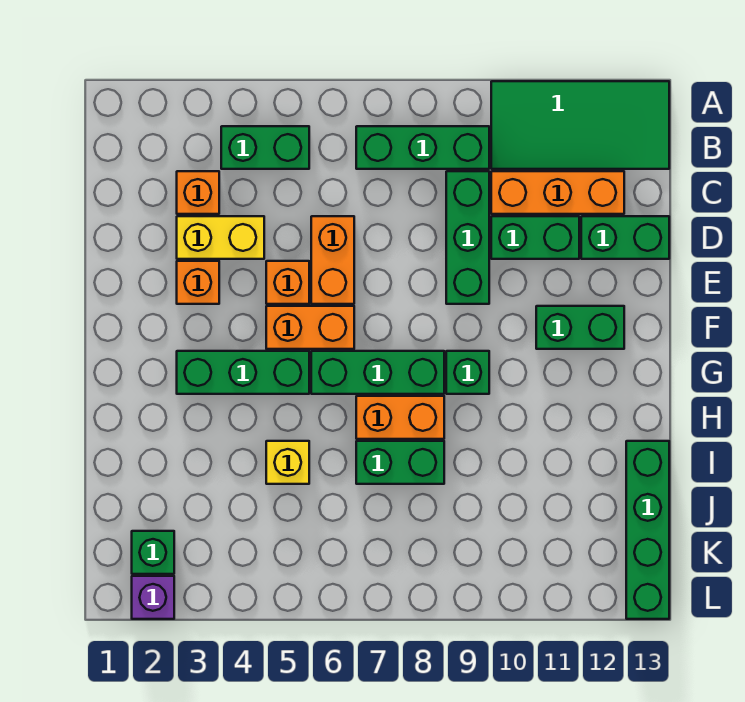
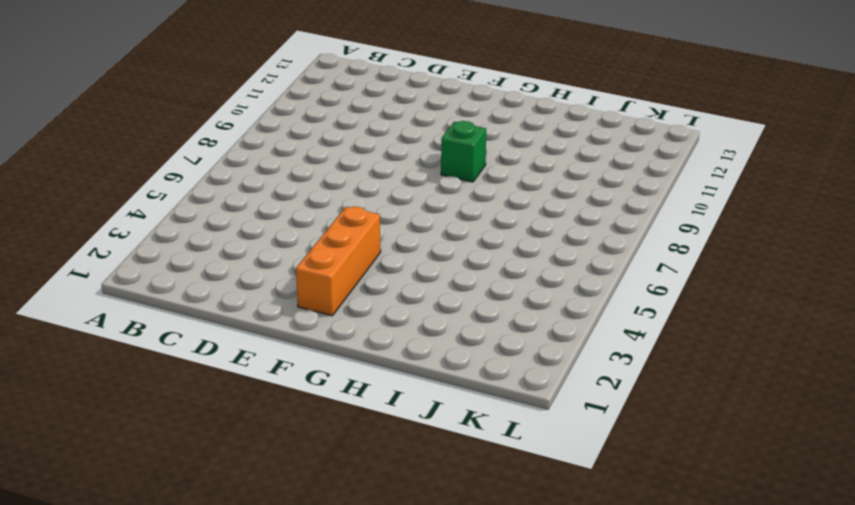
orange 1x3 brick [296,207,381,316] -> orange 1x3 brick moved to [491,171,624,214]
none -> green 2x4 tile [491,81,669,169]
none -> green 1x2 brick [221,126,309,169]
none -> green 1x3 brick [356,126,489,169]

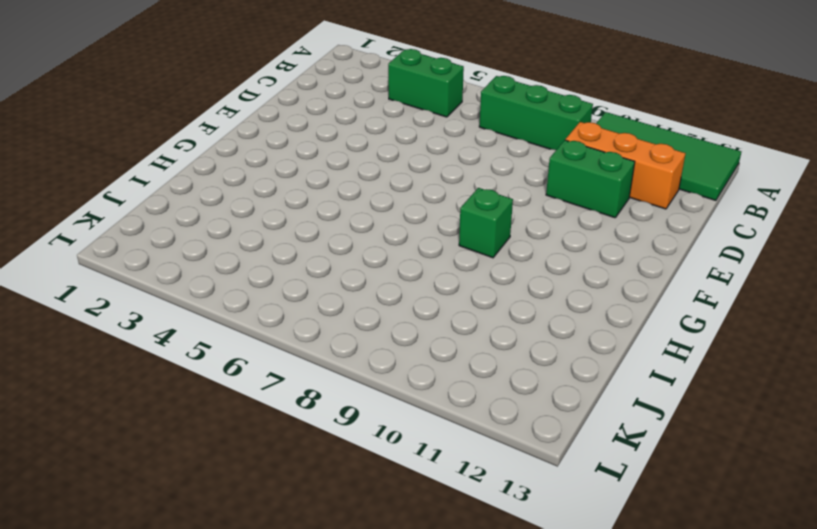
none -> orange 1x1 brick [177,171,219,214]
none -> green 1x3 brick [446,171,489,304]
none -> yellow 1x2 brick [177,216,264,259]

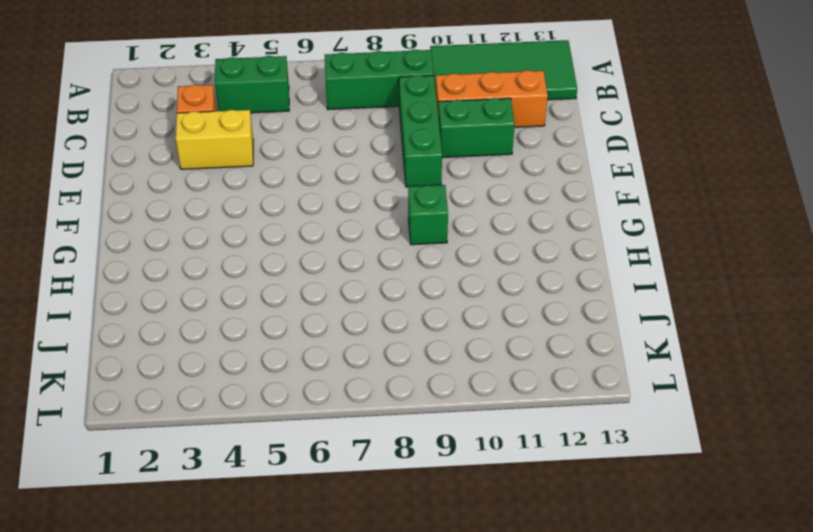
none -> orange 1x2 brick [311,216,354,304]
none -> green 1x2 brick [581,216,669,259]
none -> orange 1x1 brick [177,261,219,304]

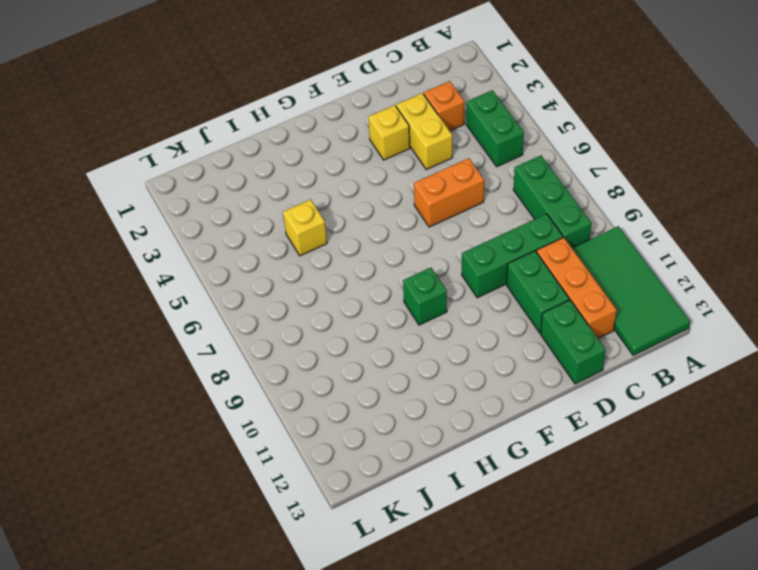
yellow 1x1 brick [368,105,410,160] -> orange 1x1 brick [177,261,219,304]
none -> orange 1x1 brick [266,261,309,304]
none -> orange 1x2 brick [266,306,354,349]
none -> green 1x2 brick [536,306,624,349]

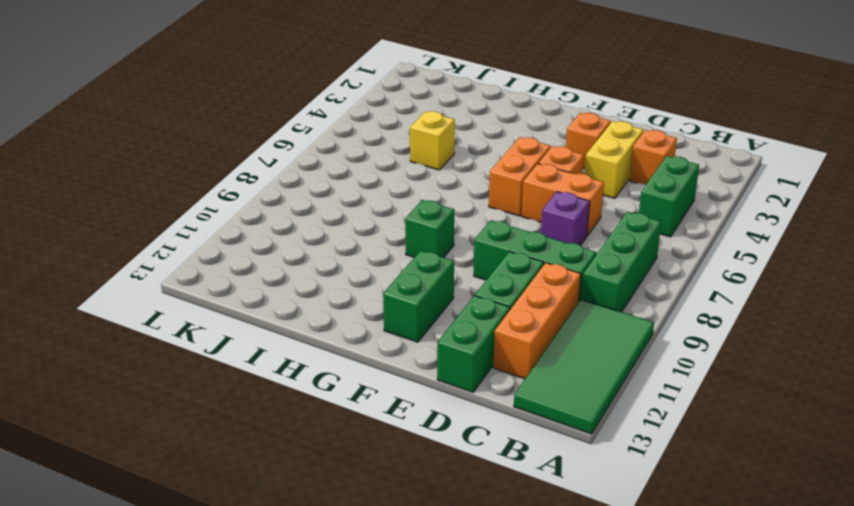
purple 1x1 brick [541,192,590,246] -> purple 1x1 brick moved to [132,576,174,619]
none -> green 1x3 brick [177,351,309,394]
none -> green 1x3 brick [311,351,444,394]
none -> orange 1x2 brick [356,396,444,439]

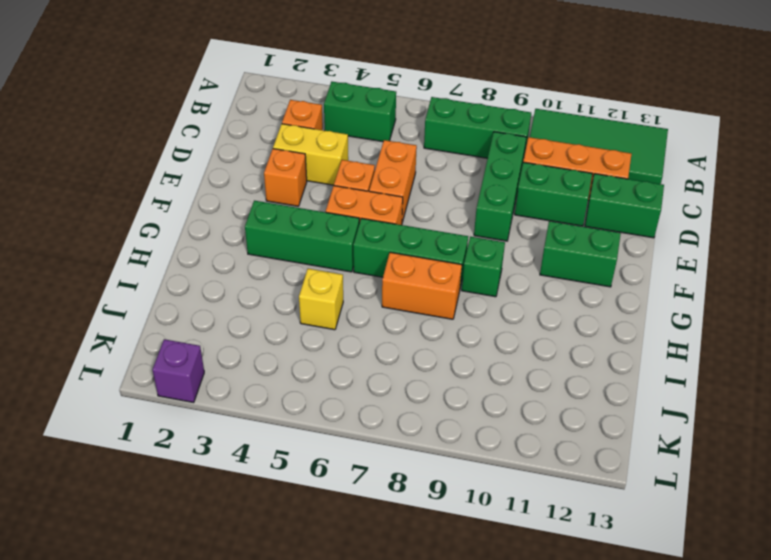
none -> green 1x2 brick [356,441,444,484]
none -> green 1x4 brick [626,441,669,619]
none -> green 1x1 brick [132,531,174,574]

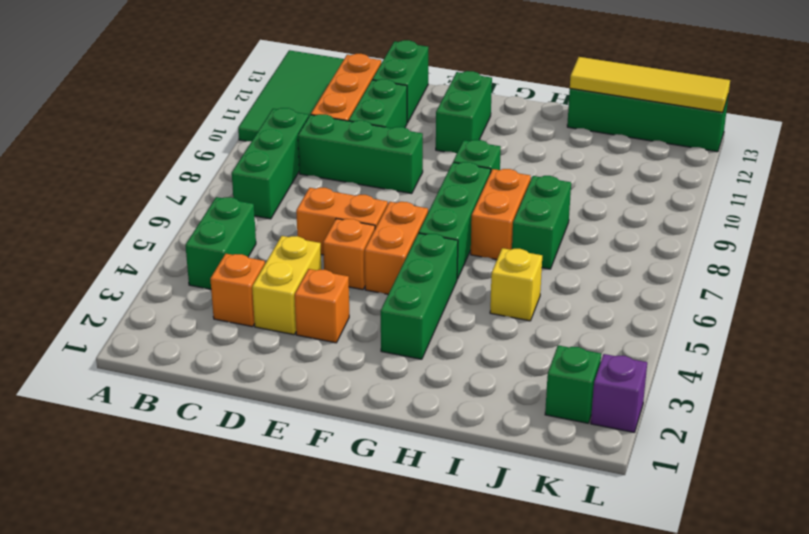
yellow 1x4 tile [570,57,730,113] -> none

